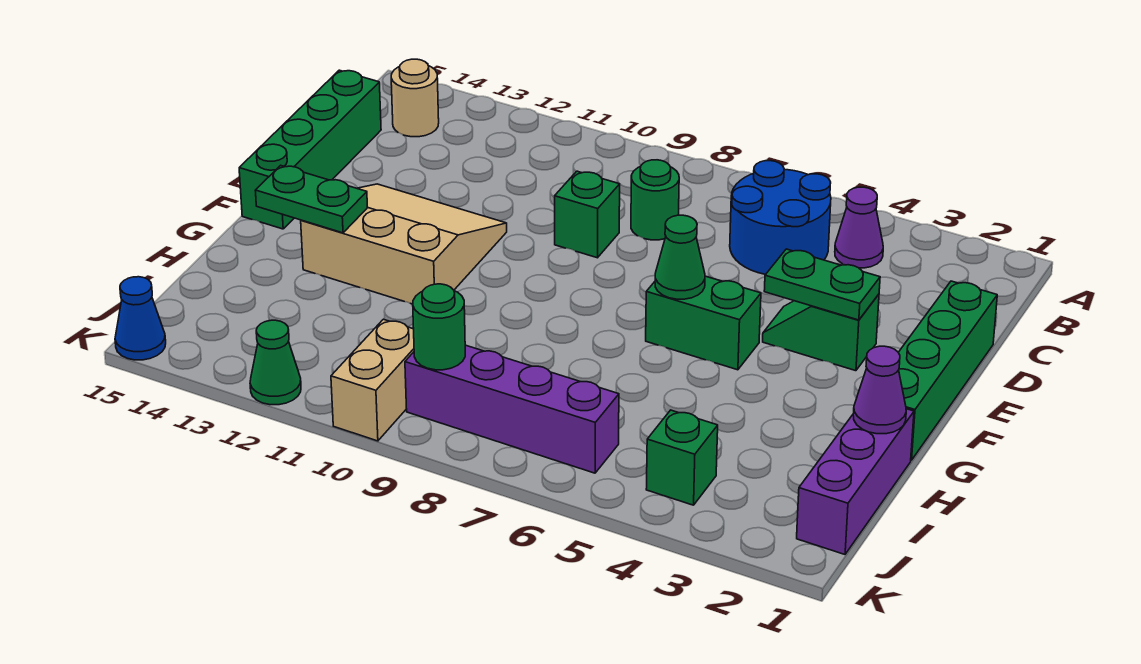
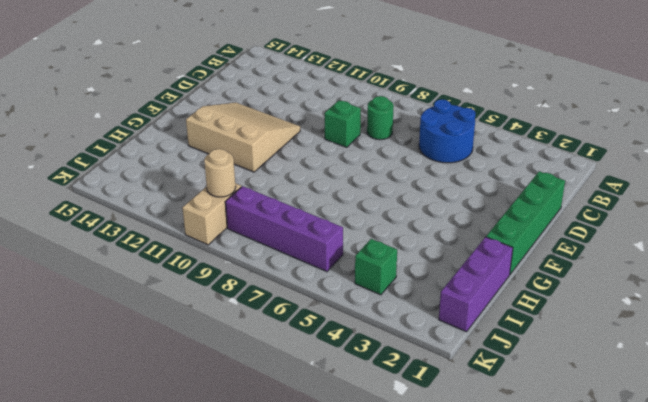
tan 1x1 round brick [204,149,236,197] -> tan 1x1 round brick moved to [391,59,439,137]
none -> purple 1x1 cone [835,187,883,268]
none -> green 1x4 brick [239,70,381,229]
none -> green 1x2 slope [763,294,879,371]

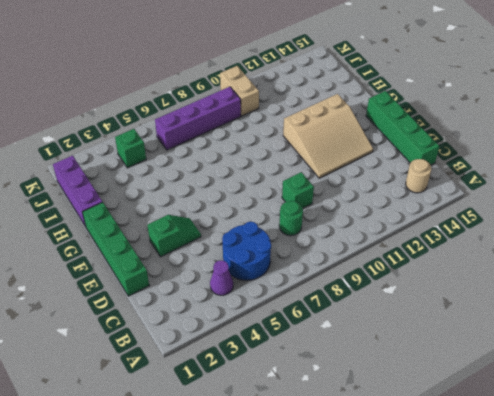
none -> green 1x2 brick [646,276,761,370]
none -> green 1x1 cone [250,320,301,405]
none -> blue 1x1 cone [115,277,166,360]

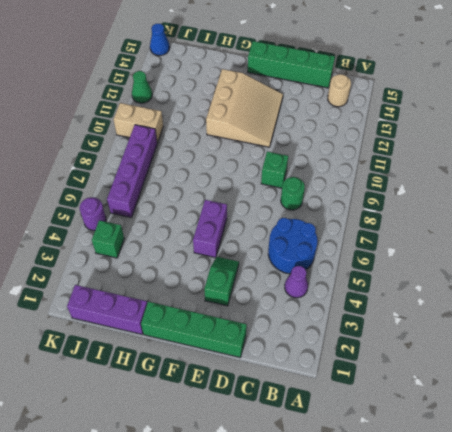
purple 1x2 brick [193,200,227,258] -> green 1x2 brick [646,276,761,370]
purple 1x1 round brick [80,197,106,231] -> none
none -> green 1x2 plate [764,249,880,320]
none -> green 1x1 cone [655,215,705,299]
none -> green 1x2 plate [255,165,368,233]

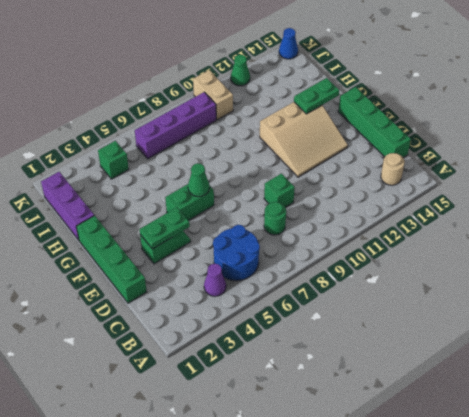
none -> purple 1x1 cone [853,346,906,434]
none -> green 1x1 round brick [413,284,465,370]

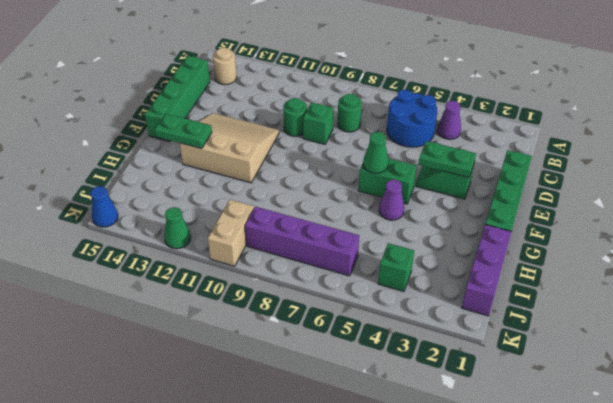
green 1x1 round brick [283,98,307,136] -> green 1x1 round brick moved to [413,284,465,370]
purple 1x1 cone [379,180,404,220] -> purple 1x1 cone moved to [853,346,906,434]

